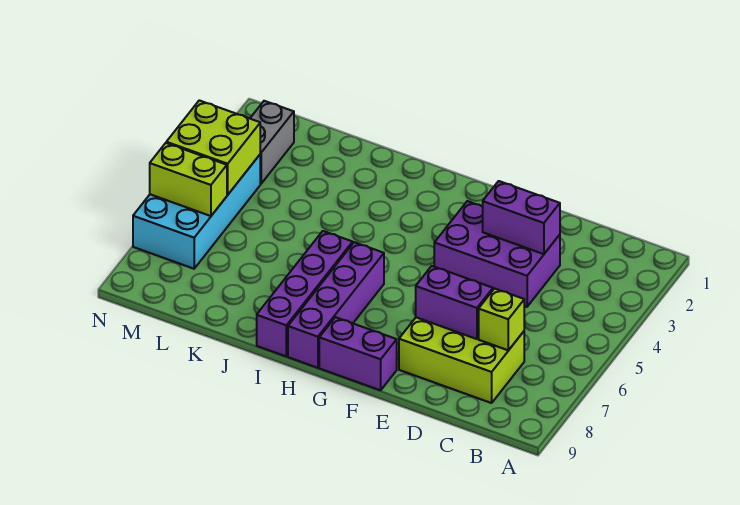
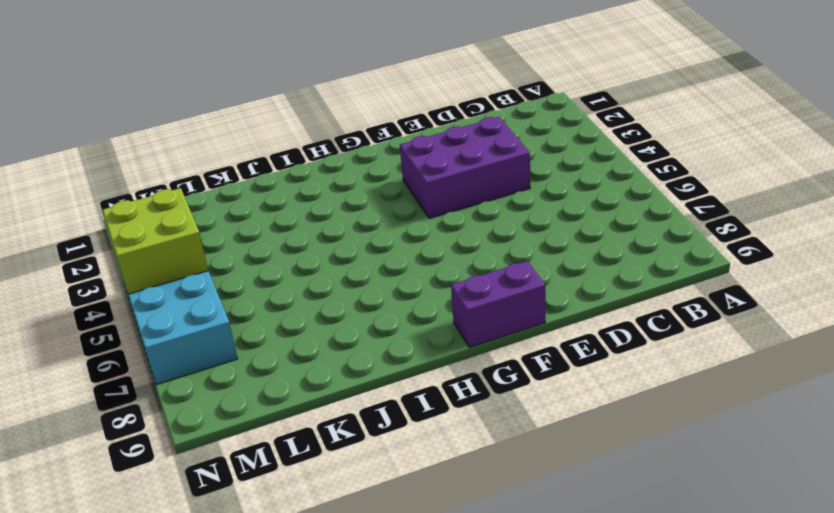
none -> lime 2x3 brick [399,317,524,403]
none -> purple 1x4 brick [288,242,384,368]
none -> purple 1x4 brick [257,231,353,356]

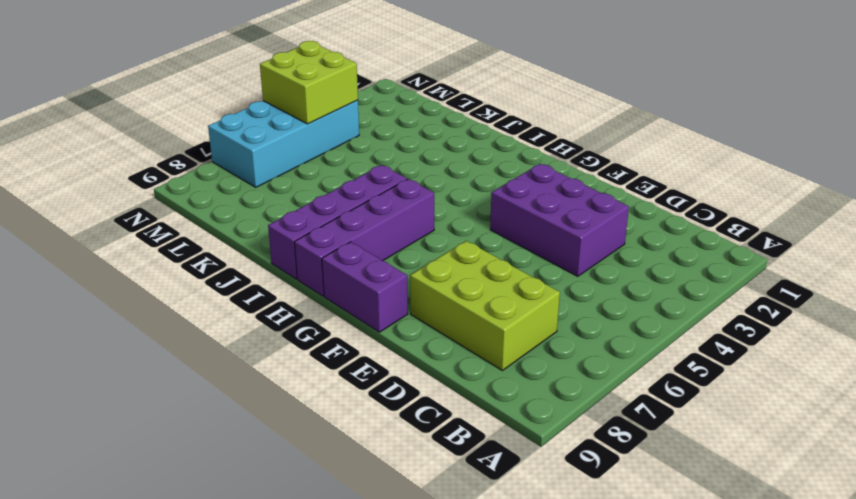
none -> grey 1x2 brick [250,101,294,184]
none -> lime 1x1 brick [479,289,524,350]
none -> purple 1x2 brick [483,181,560,254]

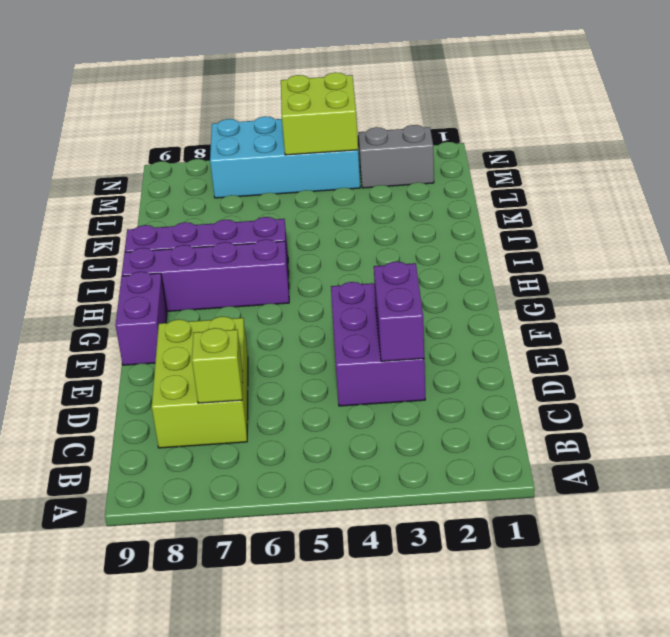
none -> purple 1x2 brick [416,266,493,339]
none -> lime 1x2 brick [150,143,227,216]

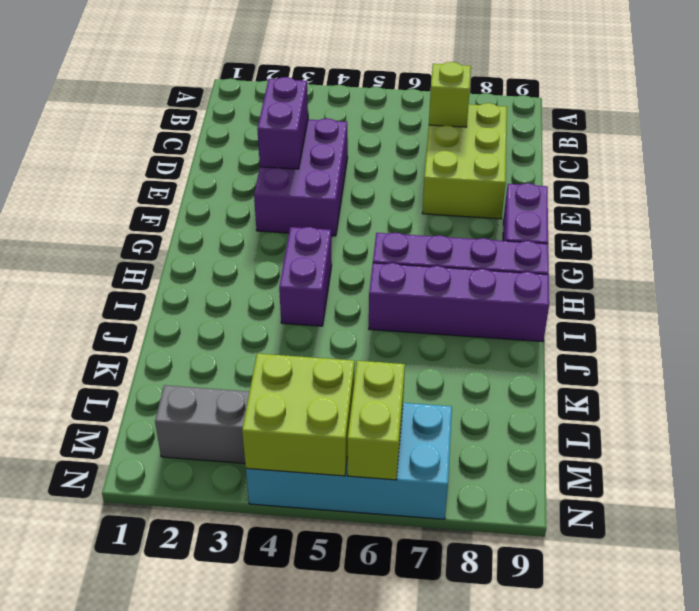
purple 1x2 brick [279,227,332,326] -> purple 1x2 brick moved to [416,266,493,339]

